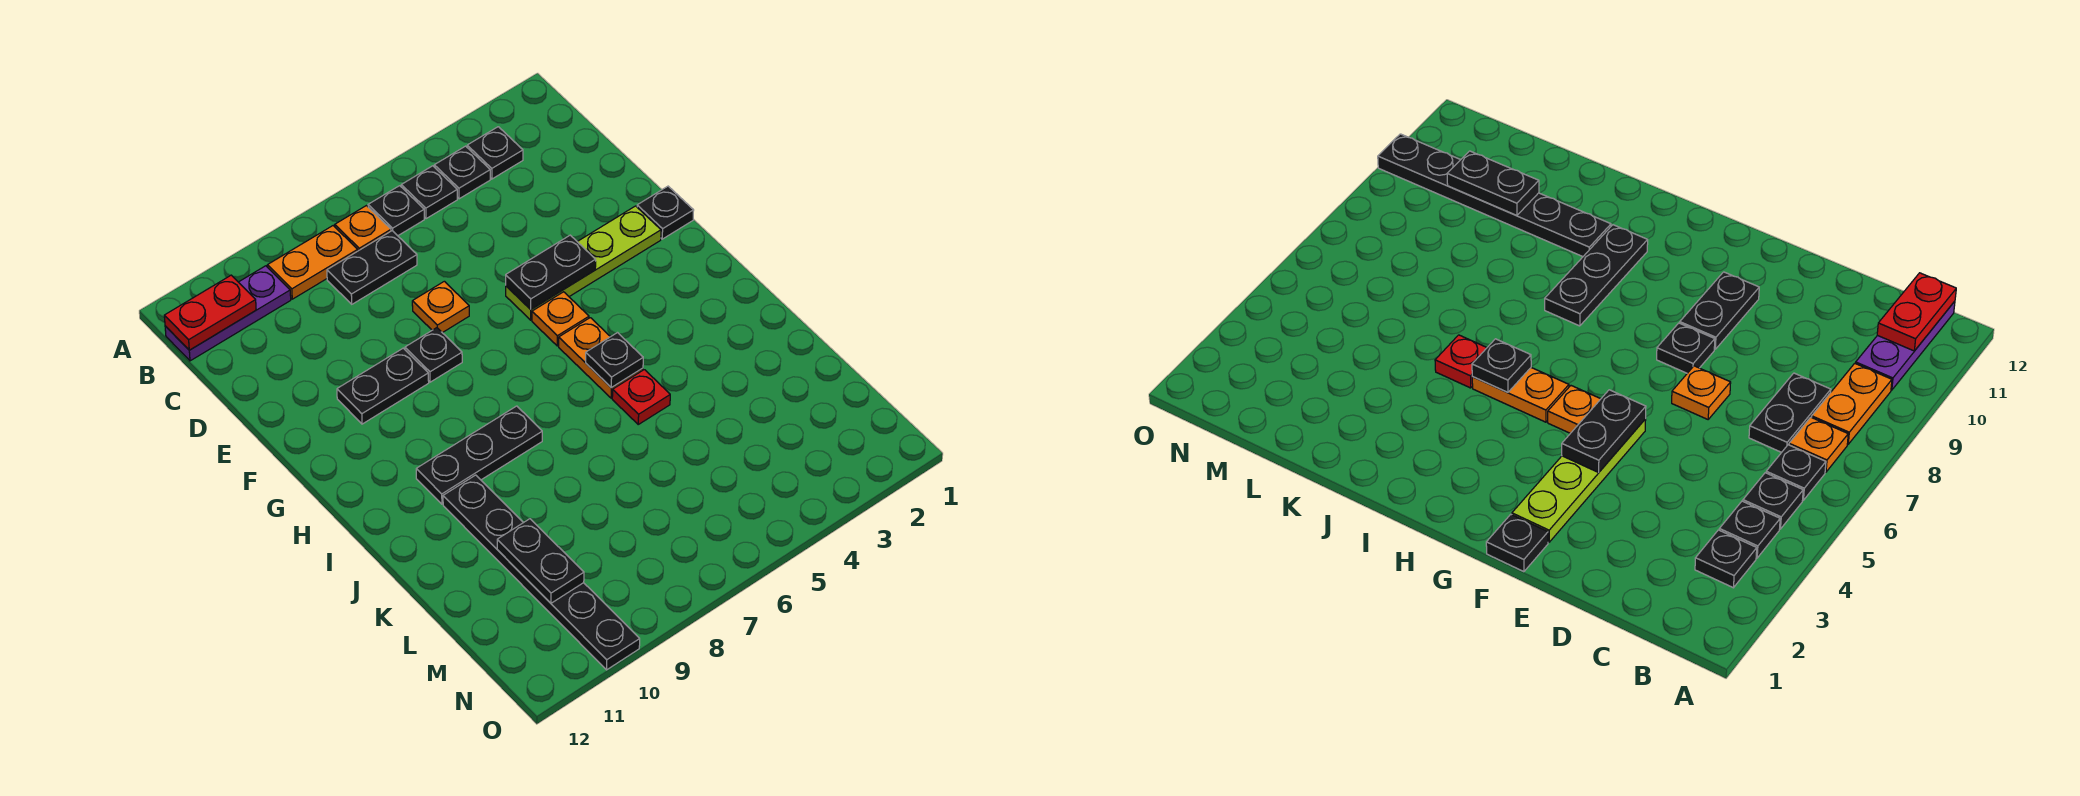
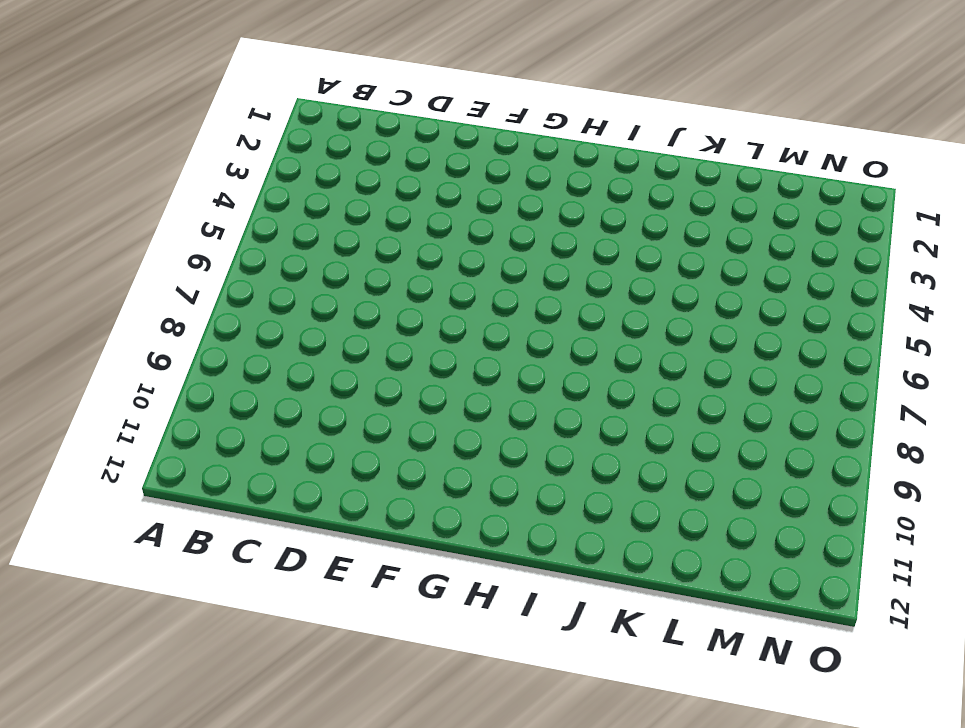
none -> black 1x1 plate [467,127,523,179]
none -> black 1x1 plate [434,146,490,199]
none -> black 1x1 plate [401,166,457,219]

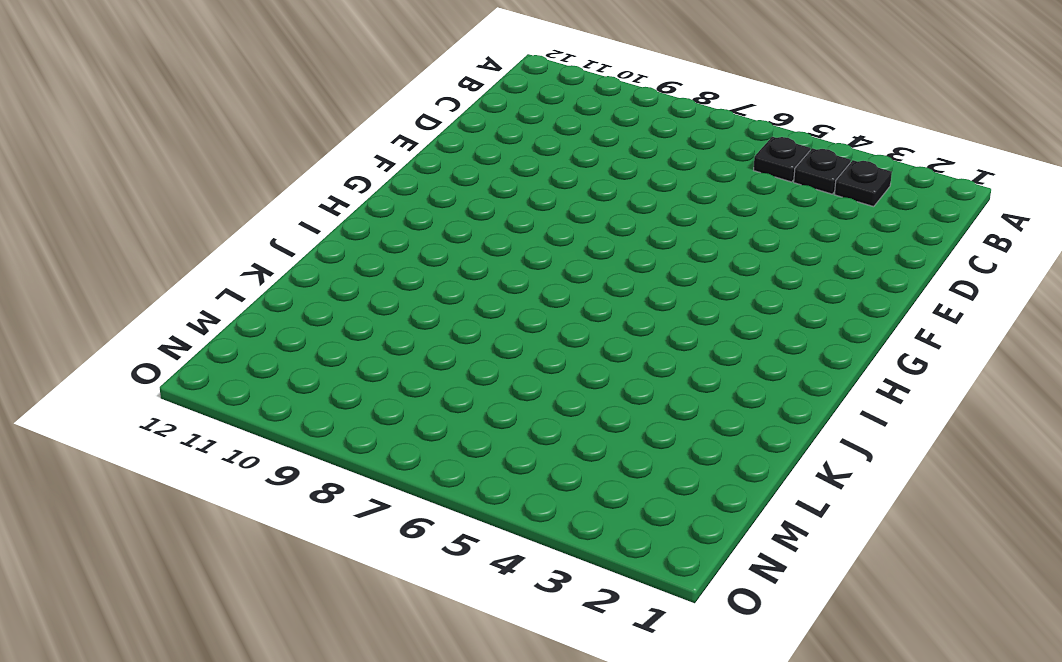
none -> black 1x1 plate [368,186,424,236]
none -> orange 1x1 plate [335,206,391,251]
none -> orange 1x2 plate [268,226,358,299]

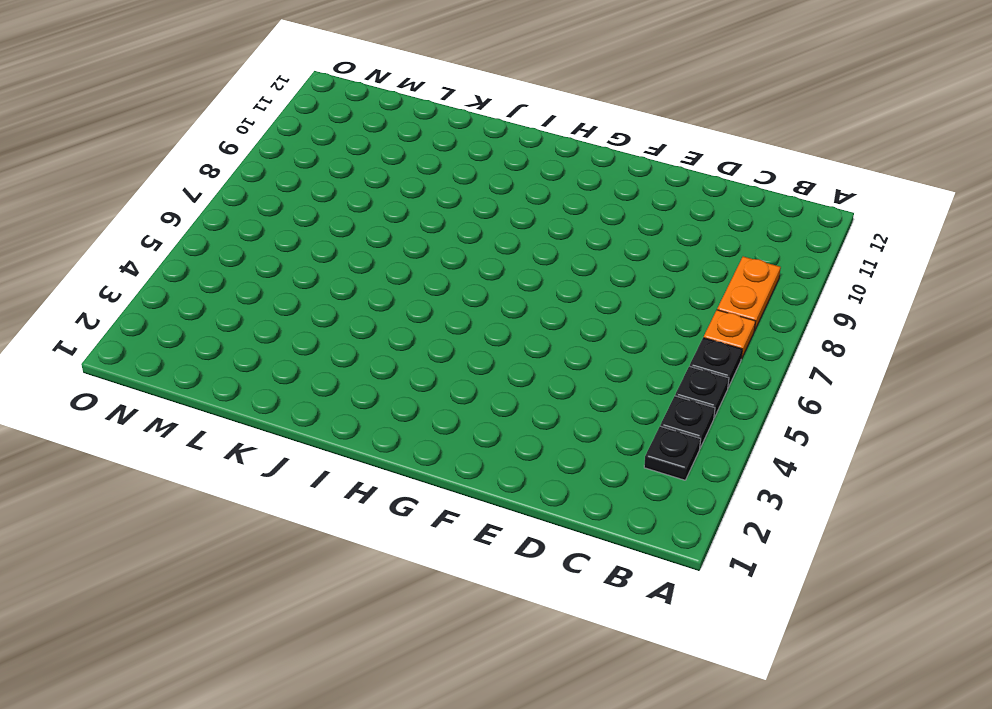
none -> purple 1x3 plate [165,266,291,361]
none -> black 1x2 plate [327,231,417,304]
none -> orange 1x1 plate [412,281,469,333]

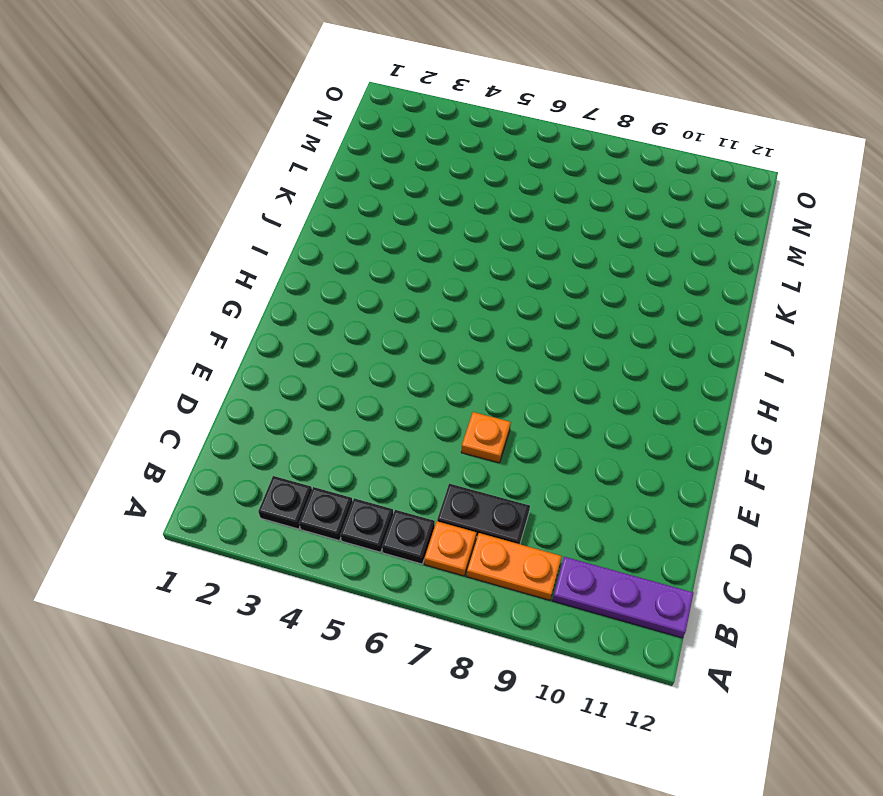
none -> black 1x1 plate [637,186,694,239]
none -> lime 1x4 plate [506,206,661,320]
none -> black 1x1 plate [405,328,462,382]

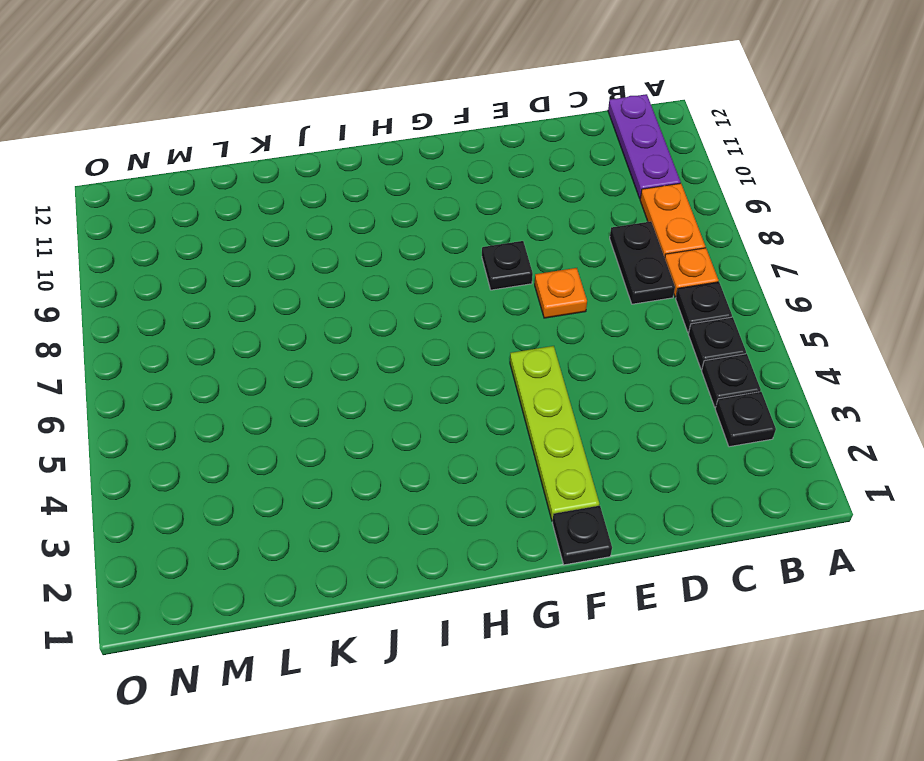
none -> black 1x2 plate [337,348,429,424]
none -> orange 1x1 plate [532,292,589,346]
none -> orange 1x2 plate [559,318,643,398]

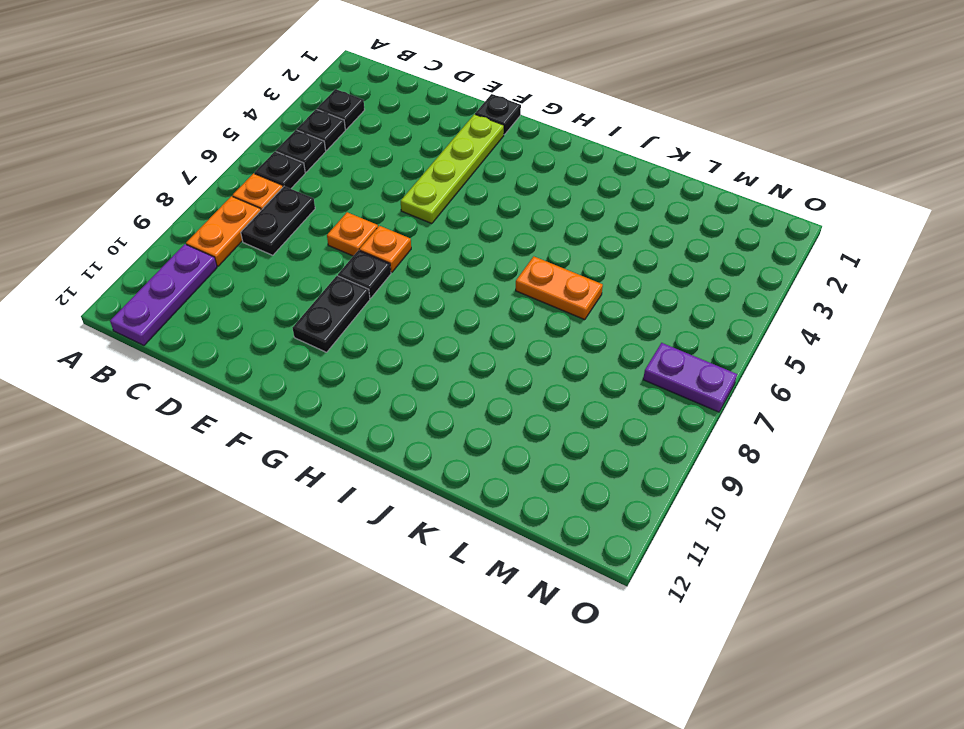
orange 1x1 plate [360,226,411,272] -> orange 1x1 plate moved to [532,292,589,346]
orange 1x2 plate [516,257,603,320] -> orange 1x2 plate moved to [559,318,643,398]
purple 1x2 plate [643,343,737,412] -> none
none -> black 1x3 plate [416,406,542,504]
none -> red 1x1 plate [612,370,670,424]
none -> black 1x6 plate [443,475,640,670]

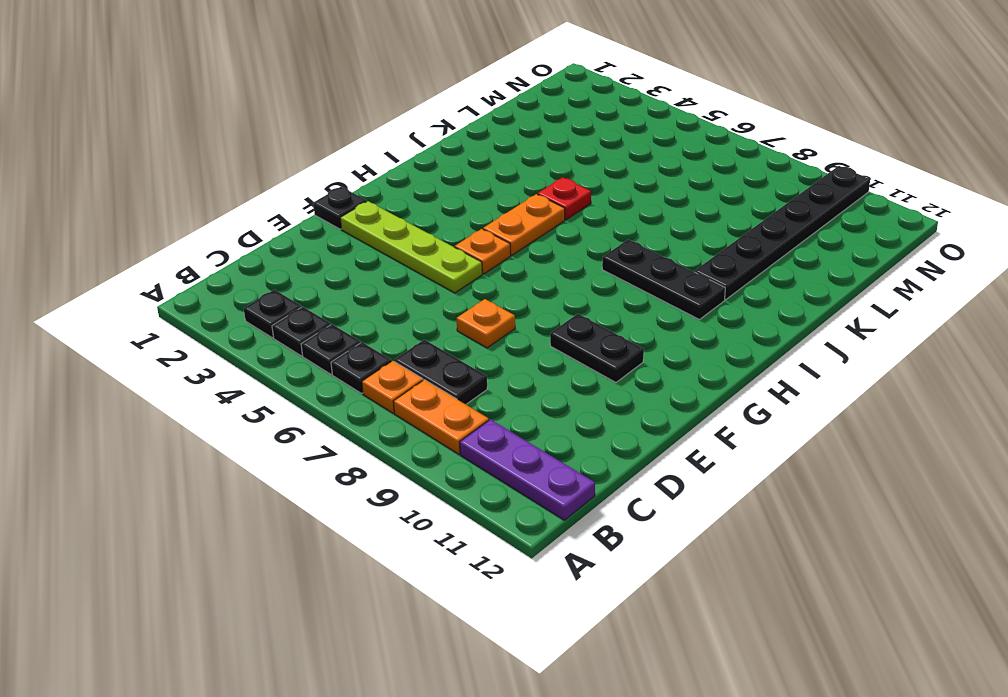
none -> black 1x1 plate [405,328,462,382]
none -> red 1x2 plate [164,275,256,350]
none -> black 1x2 plate [506,235,596,309]

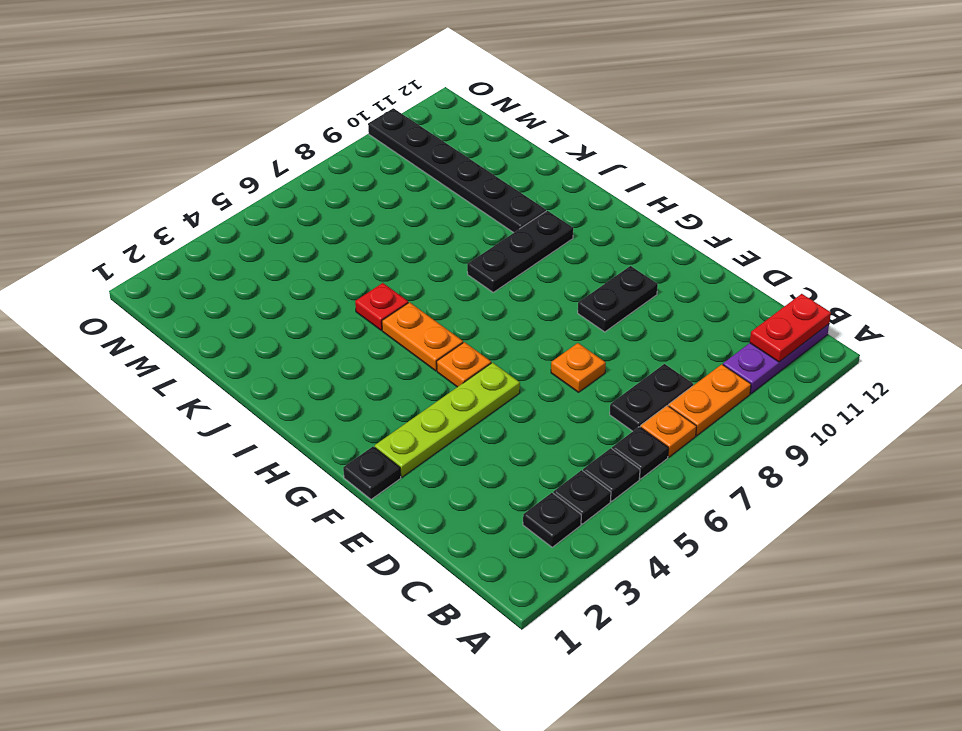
none -> black 1x1 plate [405,328,462,382]
none -> black 1x2 plate [506,235,596,309]
none -> black 1x1 plate [586,333,643,388]

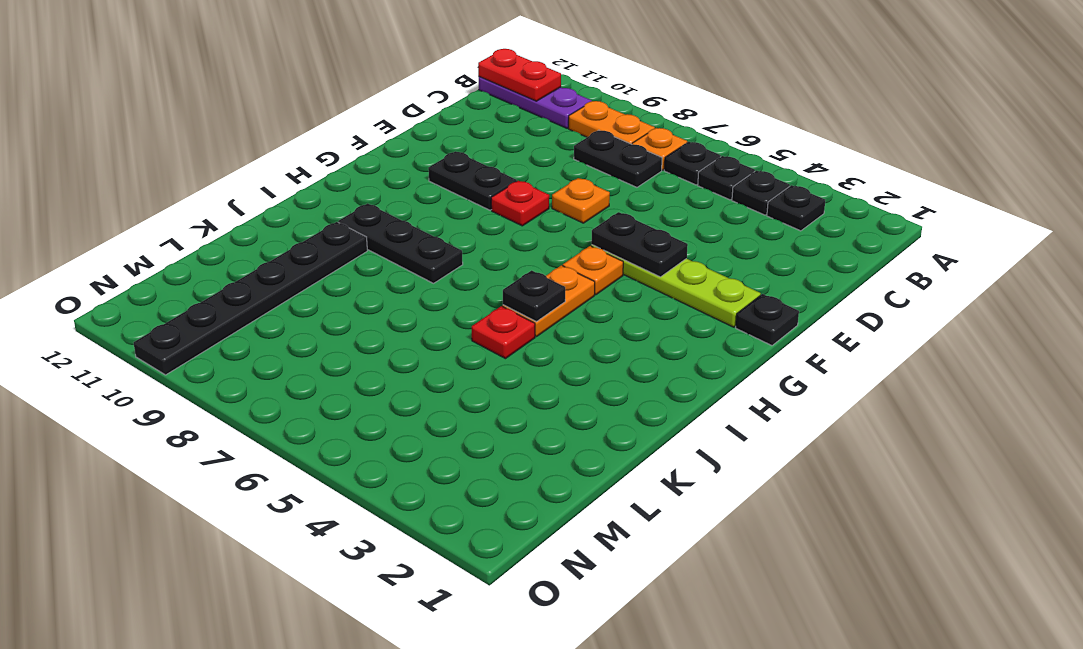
red 1x1 plate [491,181,549,226] -> black 1x1 plate [405,328,462,382]
none -> black 1x2 plate [497,519,584,603]

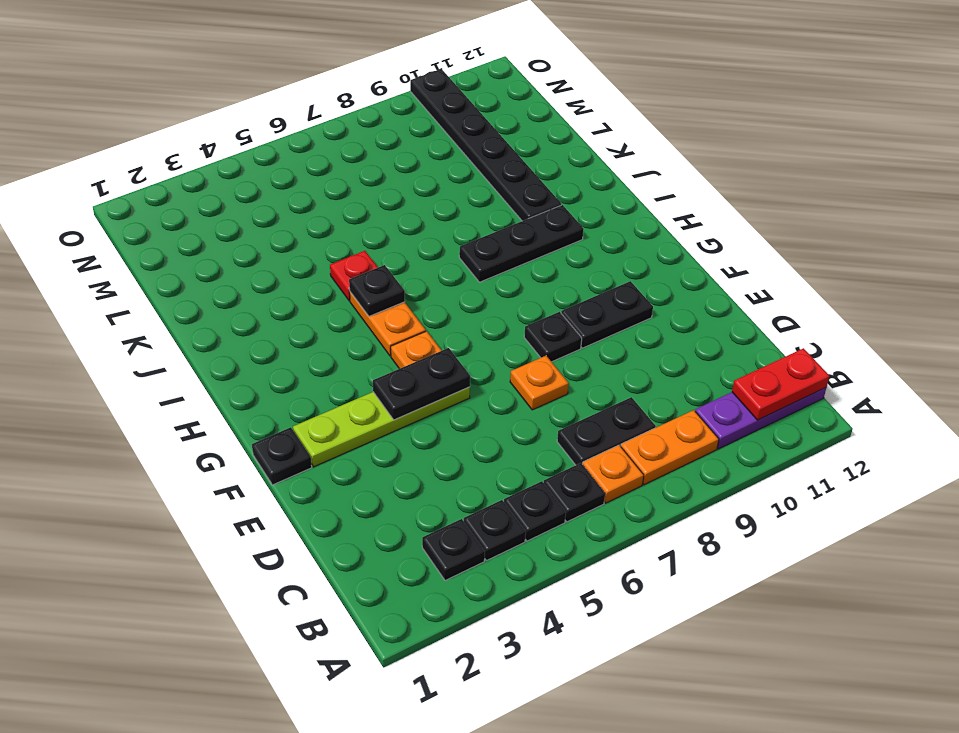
none -> black 1x2 plate [497,519,584,603]

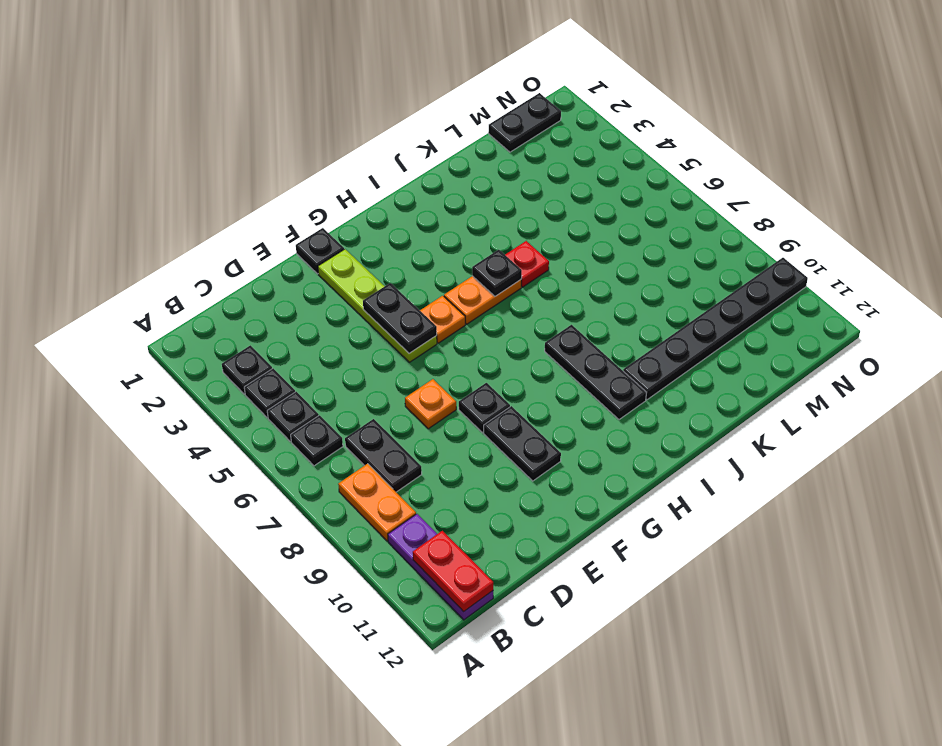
black 1x2 plate [488,93,561,152] -> black 1x2 plate moved to [497,519,584,603]
none -> orange 1x1 plate [335,206,391,251]

